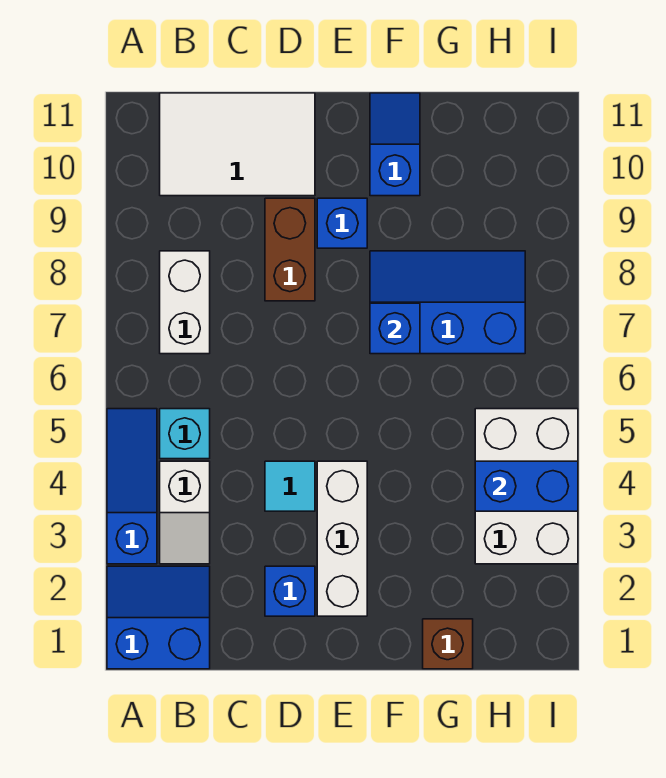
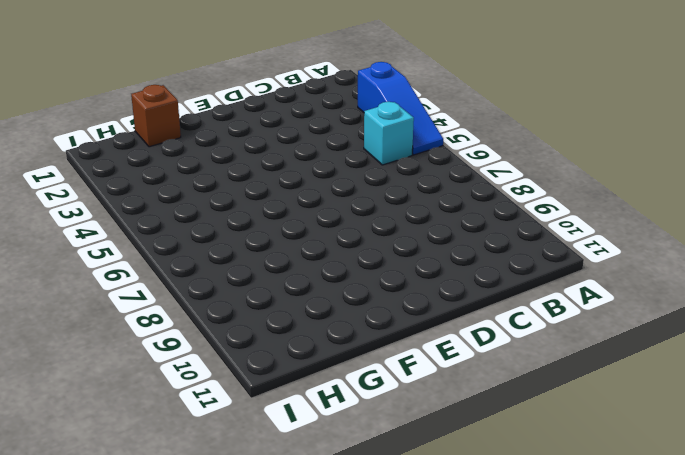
none -> blue 2x2 slope [107,566,210,669]
none -> white 1x2 slope [160,461,210,564]
none -> white 1x2 brick [160,251,210,354]

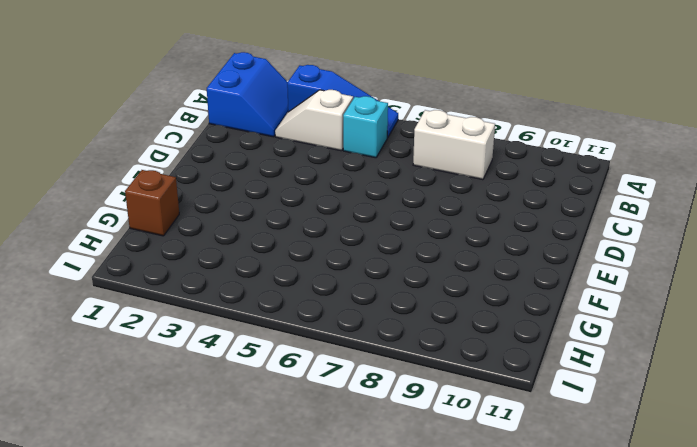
none -> white 2x3 tile [160,93,315,196]
none -> blue 1x1 brick [265,566,315,616]
none -> cyan 1x1 tile [265,461,315,511]

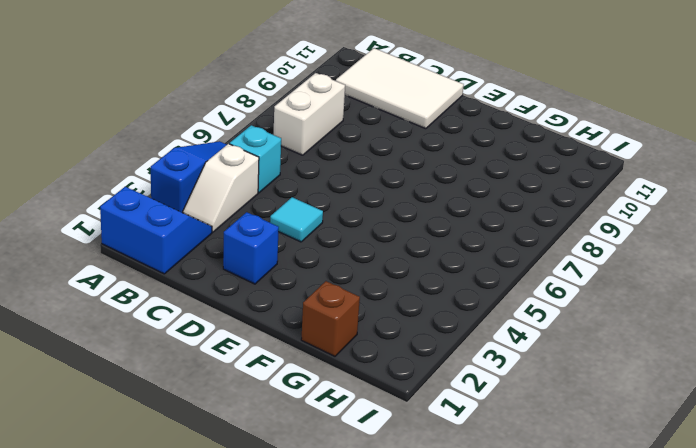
none -> brown 1x2 brick [265,198,315,301]
none -> white 1x3 brick [317,461,367,616]
none -> blue 1x1 brick [317,198,367,248]

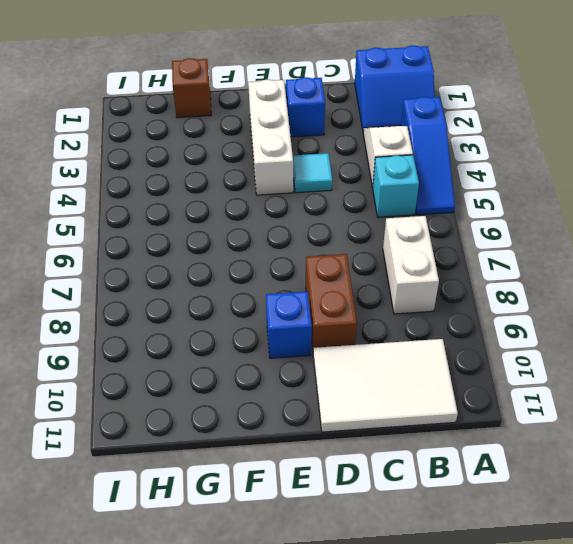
none -> blue 2x3 slope [370,251,525,354]
none -> blue 1x2 slope [370,93,420,196]
none -> white 2x3 brick [475,409,578,564]

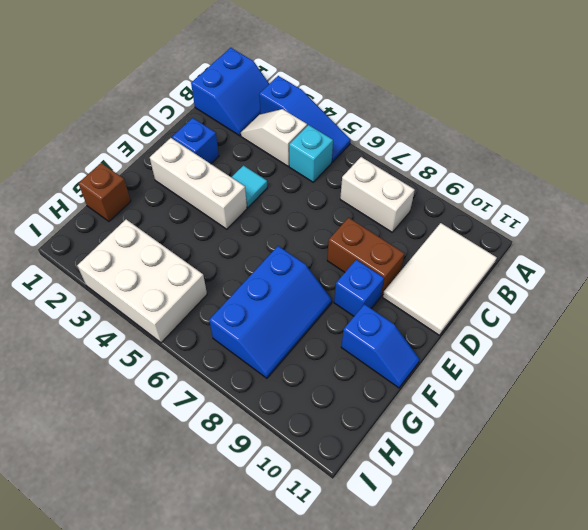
none -> blue 1x1 brick [370,303,420,354]
none -> blue 1x2 brick [475,461,578,511]

